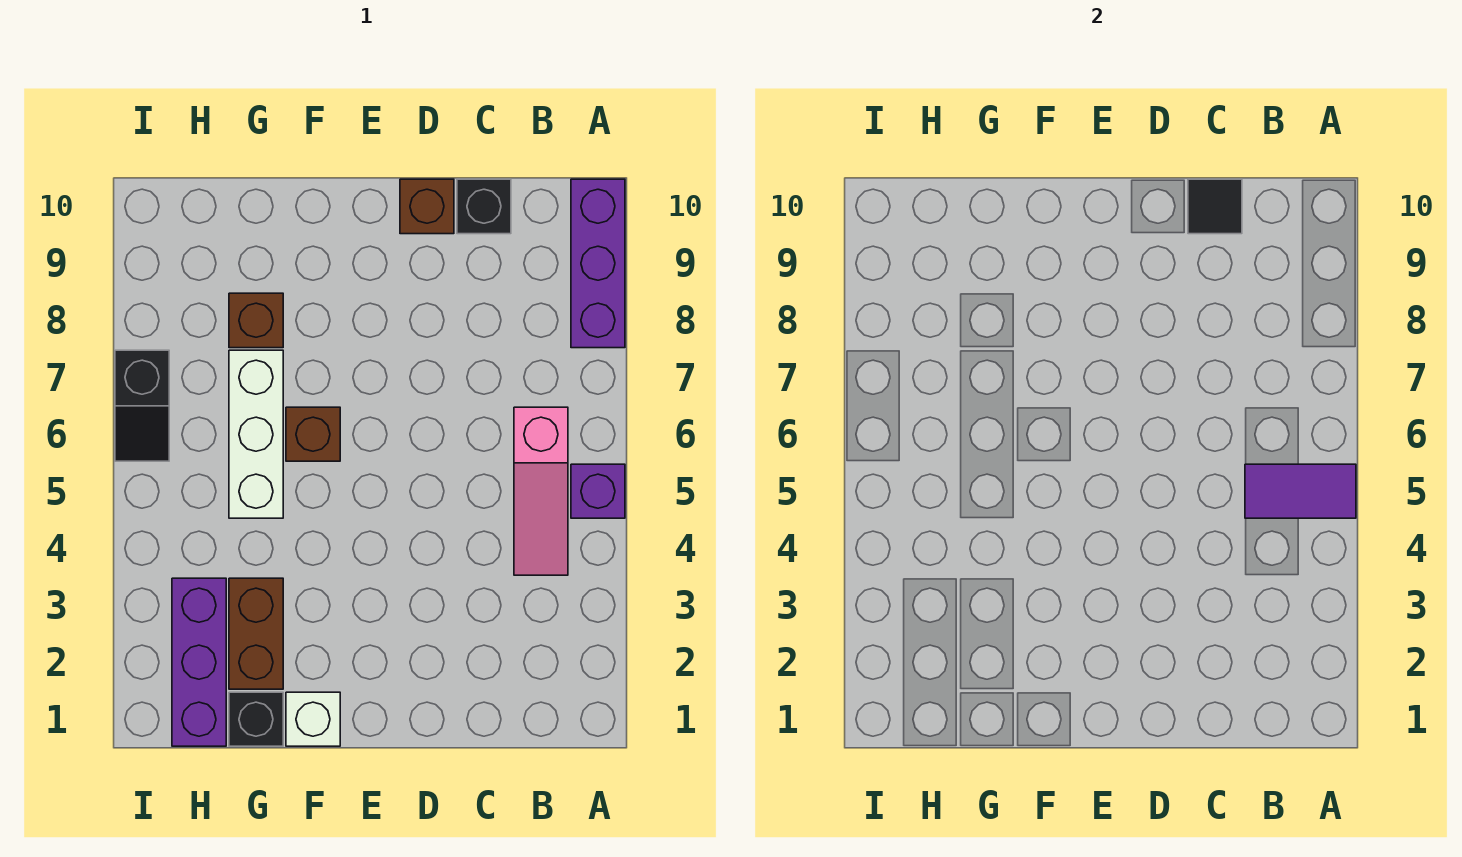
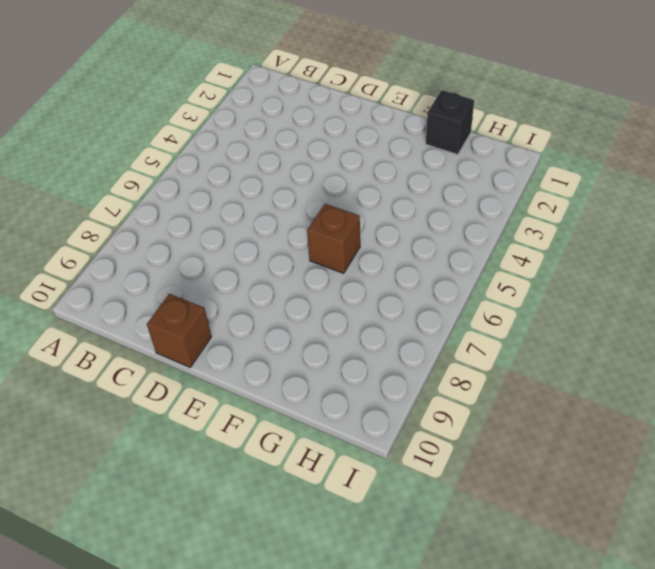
none -> purple 1x1 brick [571,464,625,518]
none -> purple 1x3 brick [571,179,625,348]
none -> pink 1x3 slope [514,407,568,575]

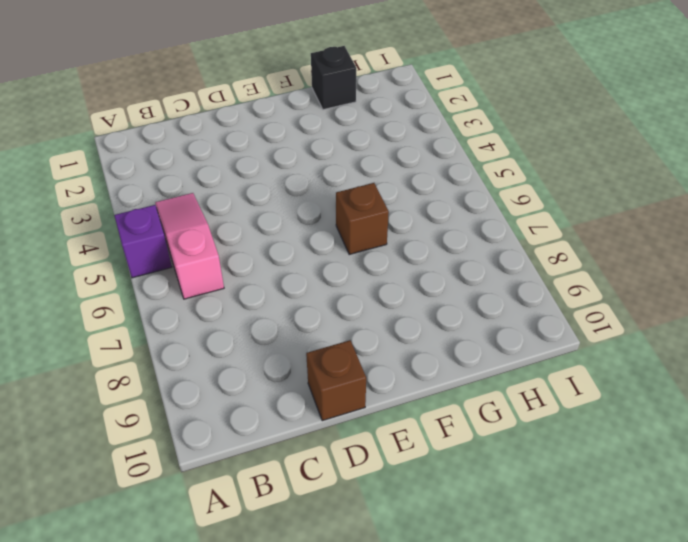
none -> purple 1x3 brick [571,179,625,348]
none -> black 1x1 brick [457,179,511,234]
none -> white 1x1 brick [286,692,340,746]

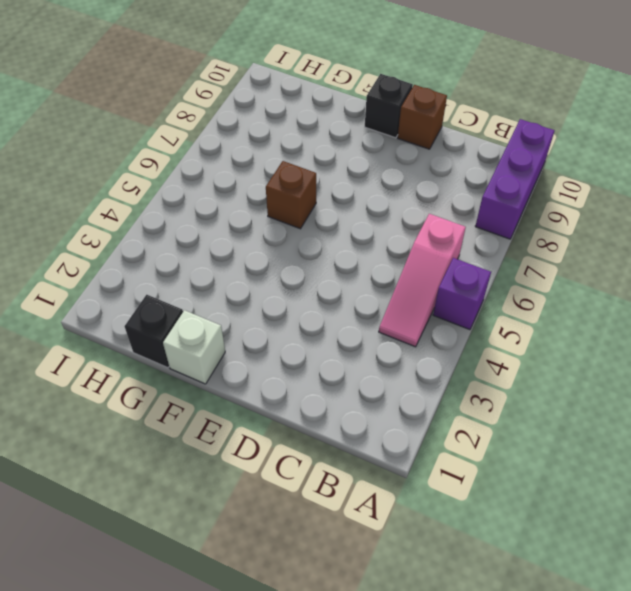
black 1x1 brick [365,74,413,138] -> black 1x1 brick moved to [457,179,511,234]
none -> brown 1x2 brick [229,578,283,689]
none -> white 1x3 brick [229,350,283,518]
none -> brown 1x1 brick [229,293,283,348]

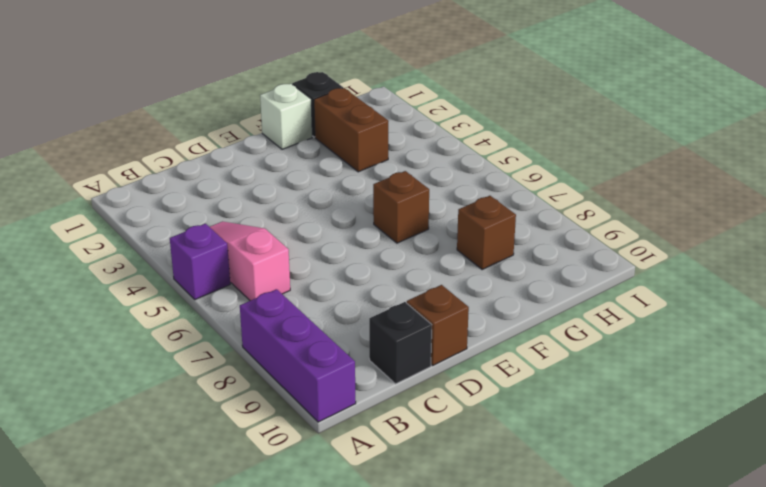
none -> white 1x3 brick [229,350,283,518]
none -> purple 1x3 brick [172,578,226,746]
none -> black 1x2 slope [115,350,169,461]

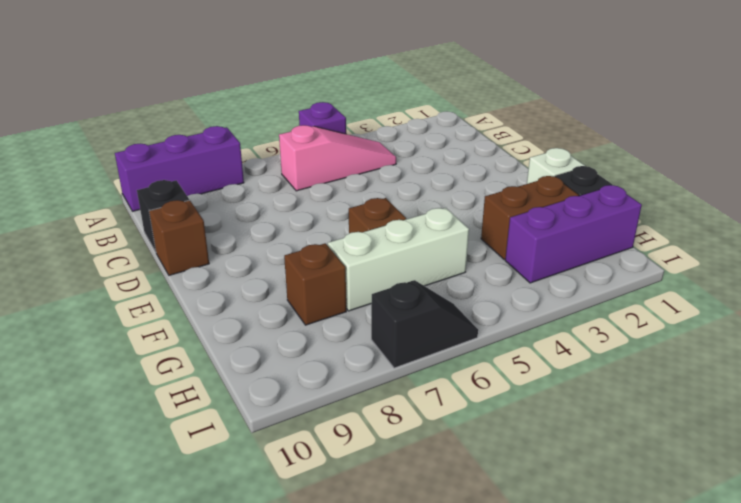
none -> purple 1x2 tile [1245,464,1356,518]
none -> black 1x1 tile [1188,179,1242,234]

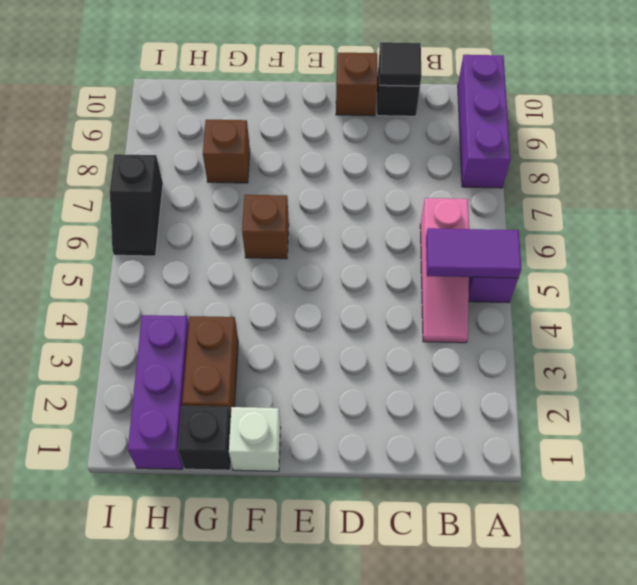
none -> white 1x3 brick [229,350,283,518]

